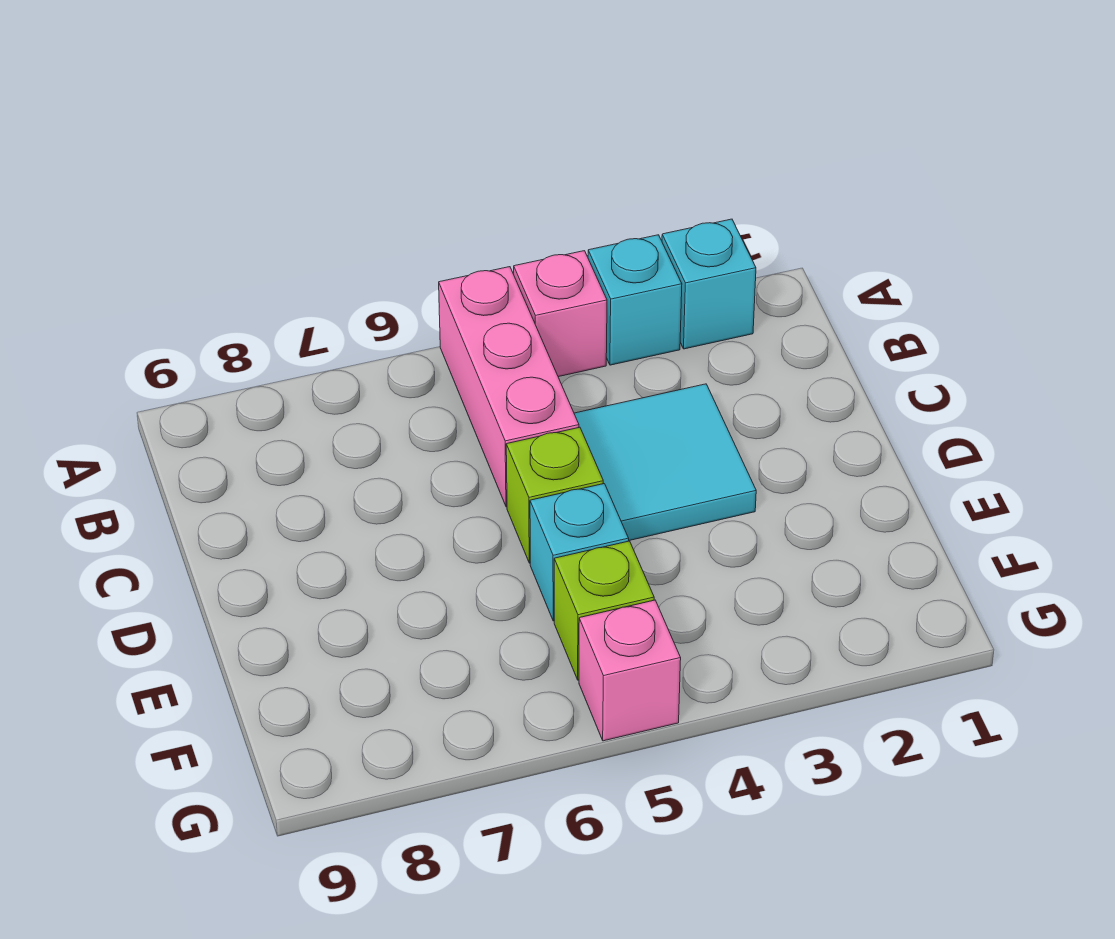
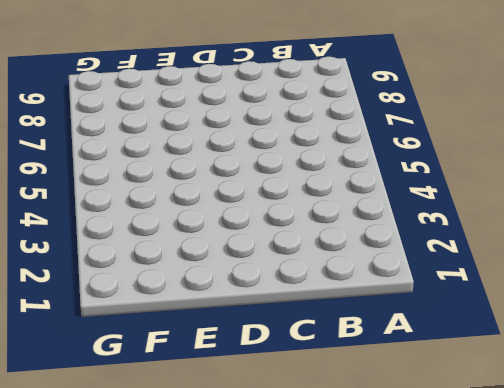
none -> cyan 1x1 brick [662,219,756,349]
none -> cyan 1x1 brick [588,235,682,365]

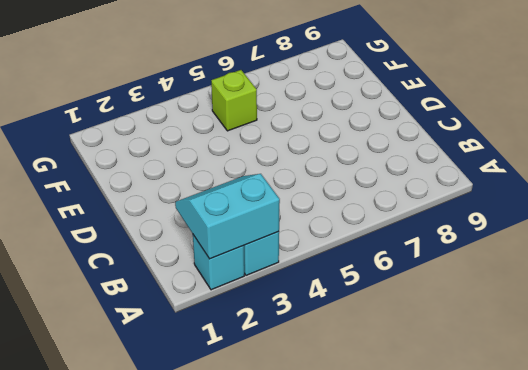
cyan 2x2 slope [175,174,280,259] -> none
none -> pink 1x1 brick [514,251,607,377]
none -> pink 1x3 brick [439,267,579,507]

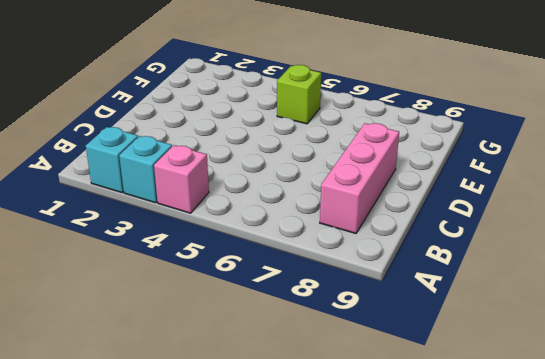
pink 1x3 brick [320,123,399,233] -> pink 1x3 brick moved to [439,267,579,507]
none -> cyan 2x2 tile [574,384,756,540]
none -> lime 1x1 brick [506,427,603,563]

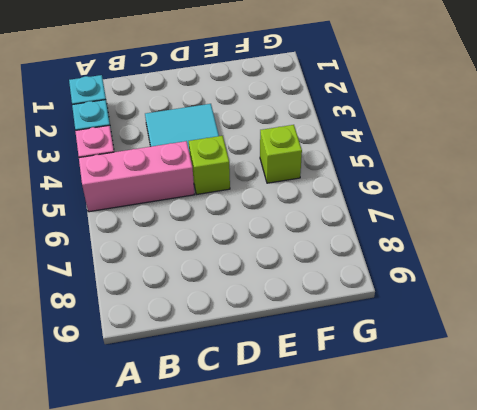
none -> cyan 1x1 brick [530,484,629,621]
none -> pink 1x1 brick [579,600,681,741]

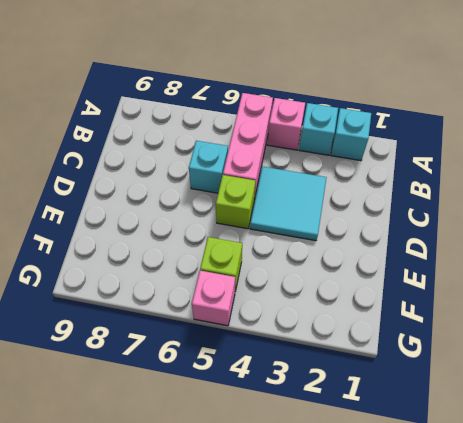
cyan 1x1 brick [189,141,228,193] -> cyan 1x1 brick moved to [530,484,629,621]

